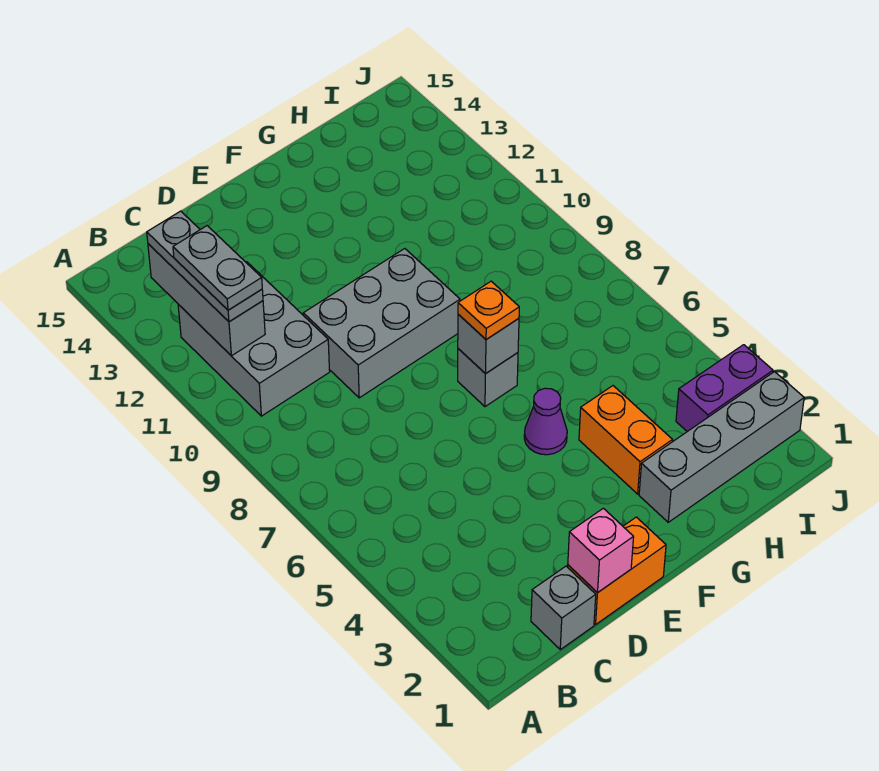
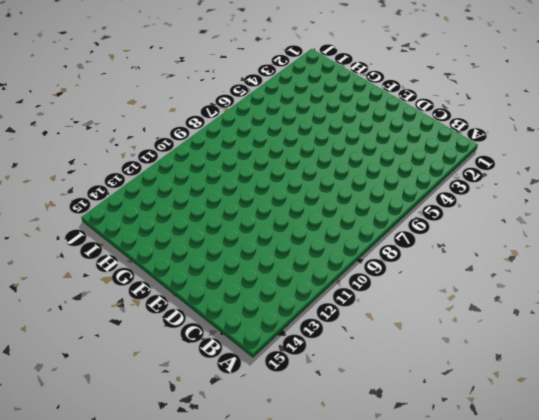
none -> grey 2x3 brick [178,262,330,416]
none -> grey 1x1 brick [531,566,596,649]
none -> orange 1x2 brick [568,517,666,624]

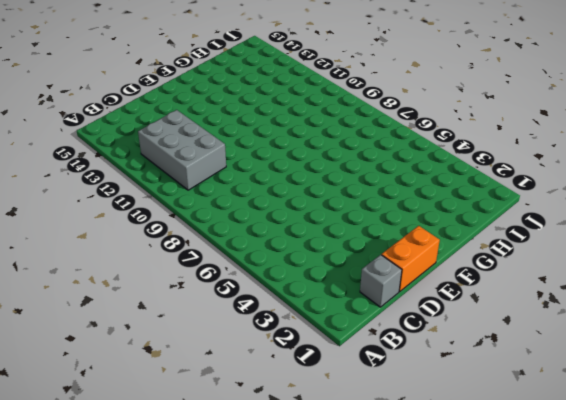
none -> grey 2x3 brick [303,249,460,398]
none -> purple 1x1 cone [524,388,567,455]
none -> grey 1x1 brick [458,349,518,407]

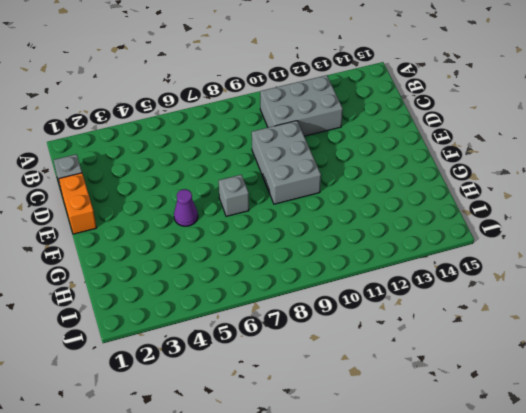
none -> grey 1x4 brick [639,372,804,522]
none -> orange 1x2 brick [579,386,672,494]
none -> purple 1x2 brick [676,345,773,432]

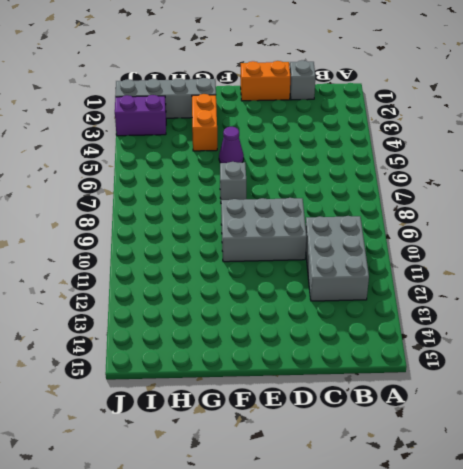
none -> grey 1x3 brick [148,244,265,356]
none -> pink 1x1 brick [568,508,633,593]
none -> grey 1x1 brick [458,314,519,374]

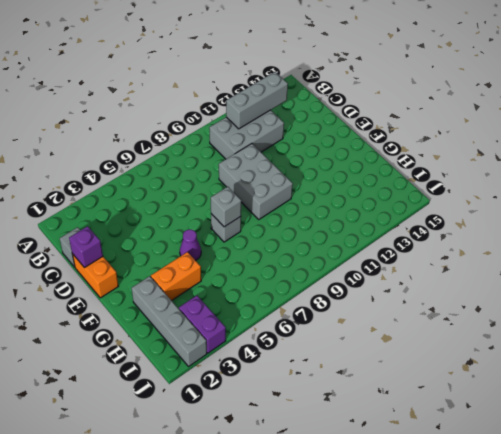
purple 1x1 brick [69,226,103,268] -> pink 1x1 brick [568,508,633,593]
none -> grey 1x3 plate [147,211,263,322]
none -> orange 1x1 plate [458,281,519,340]
none -> grey 1x2 plate [173,226,262,310]

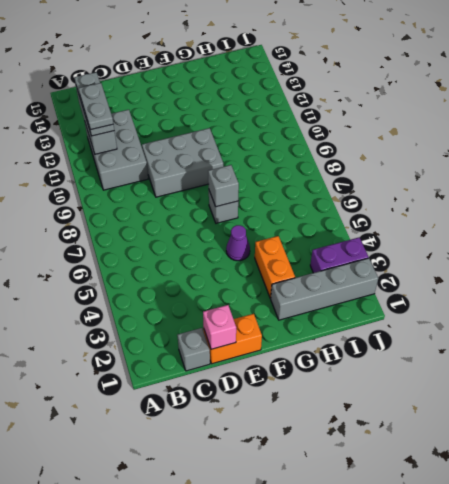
none -> orange 1x1 plate [458,281,519,340]

